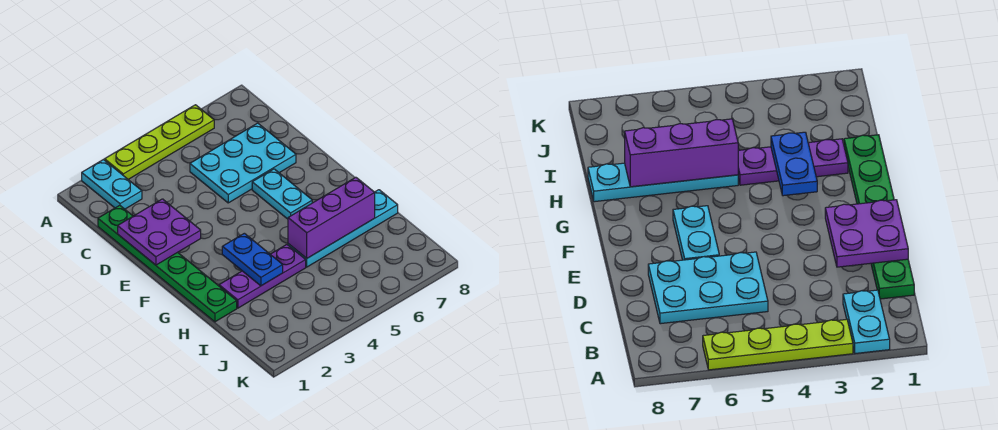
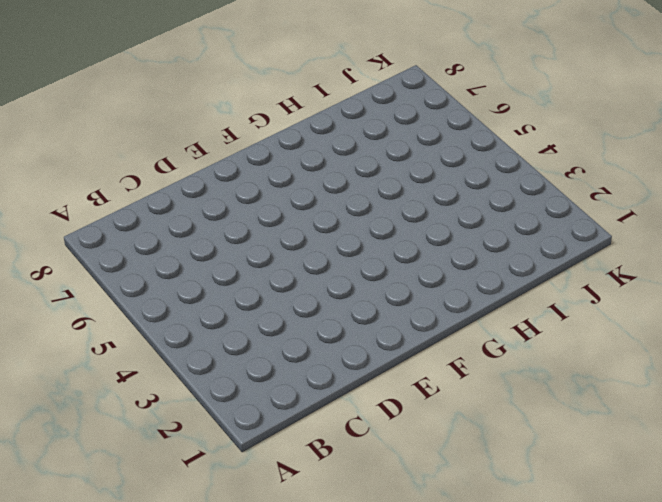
none -> cyan 1x2 plate [82,160,142,209]
none -> lime 1x4 plate [105,105,214,180]

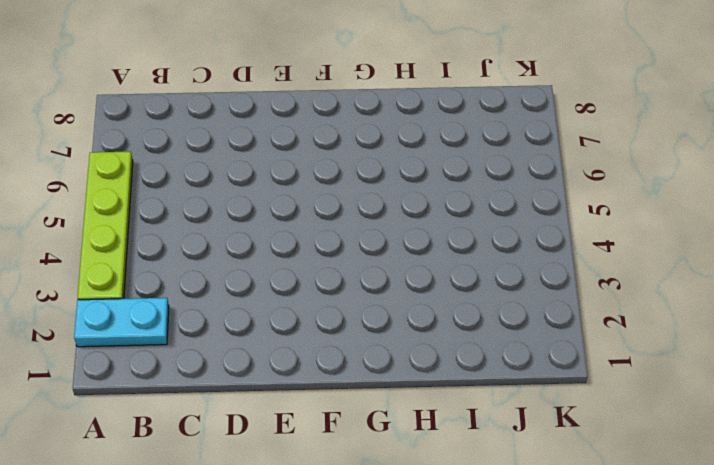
none -> green 1x6 plate [98,205,237,322]
none -> cyan 2x3 plate [190,123,296,203]

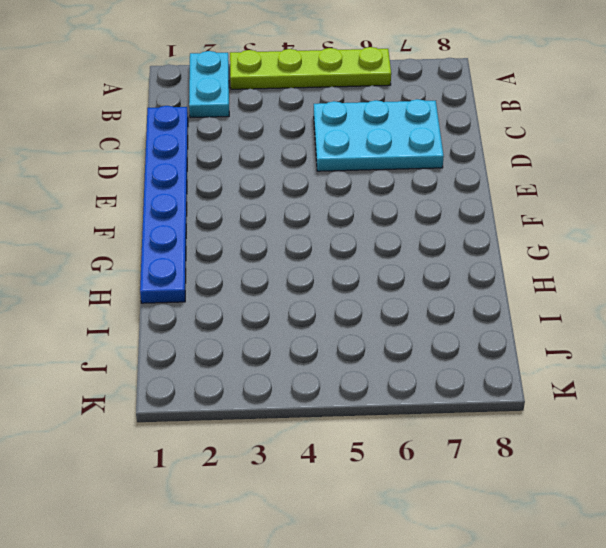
blue 1x6 plate [140,106,188,303] -> green 1x6 plate [98,205,237,322]
none -> cyan 1x2 plate [252,169,312,219]
none -> purple 1x3 plate [219,245,306,308]

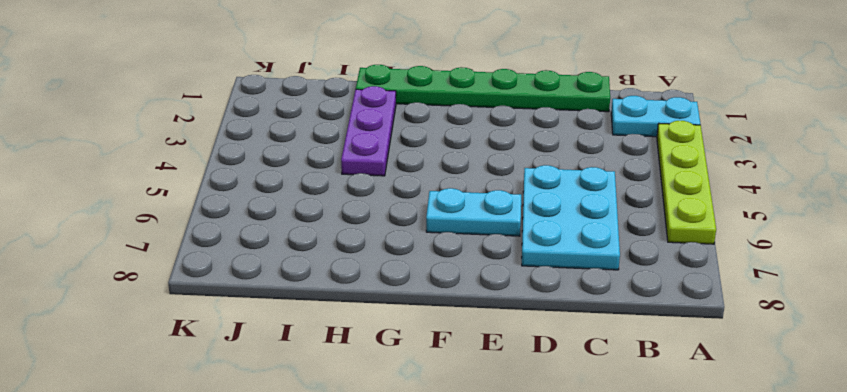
none -> cyan 1x4 plate [288,190,398,267]
none -> purple 2x2 plate [118,199,201,265]

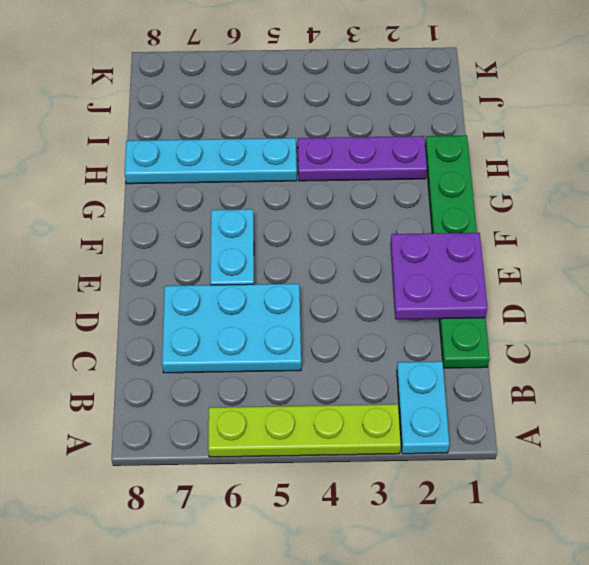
none -> blue 1x2 plate [222,233,283,286]
none -> purple 1x3 brick [288,177,375,258]

